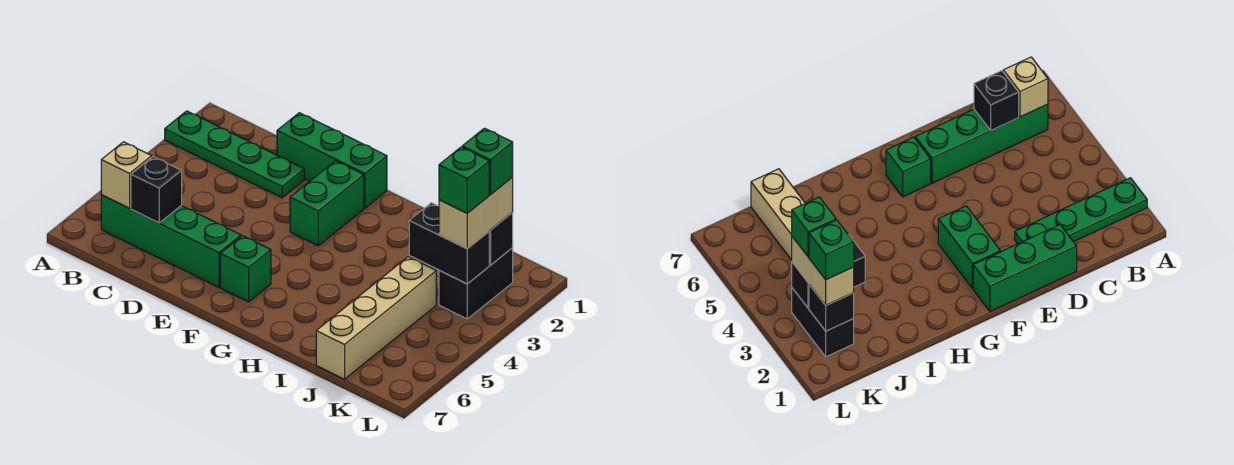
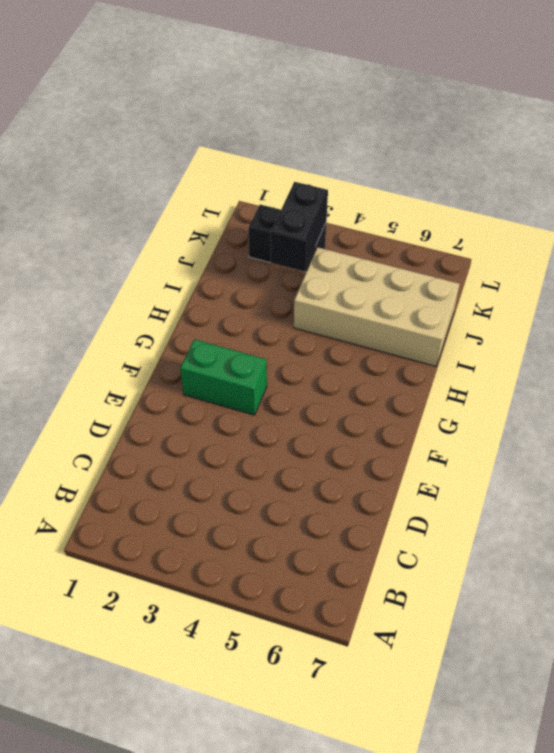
tan 2x4 brick [294,247,459,366] -> tan 1x4 brick [316,257,436,379]
none -> green 1x4 plate [165,111,304,198]
none -> green 1x4 brick [101,195,241,287]
none -> green 1x3 brick [277,113,387,208]

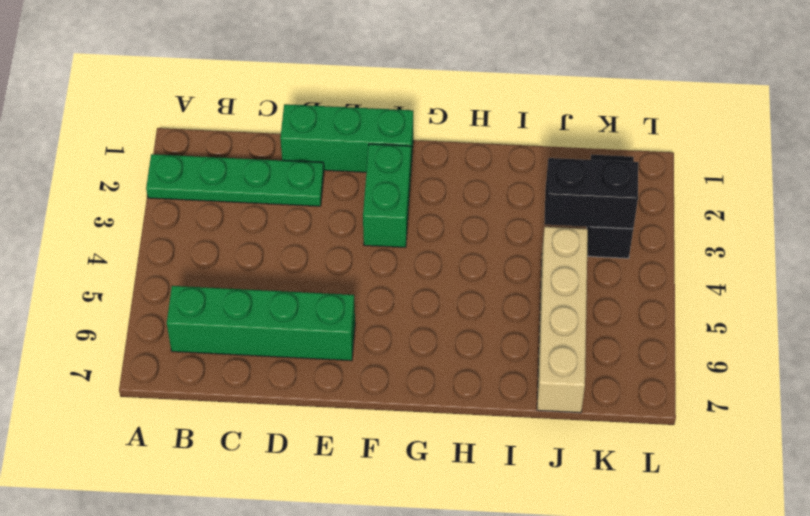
none -> green 1x1 brick [220,236,271,302]
none -> tan 1x1 brick [101,142,152,208]
none -> black 1x1 brick [131,157,182,223]

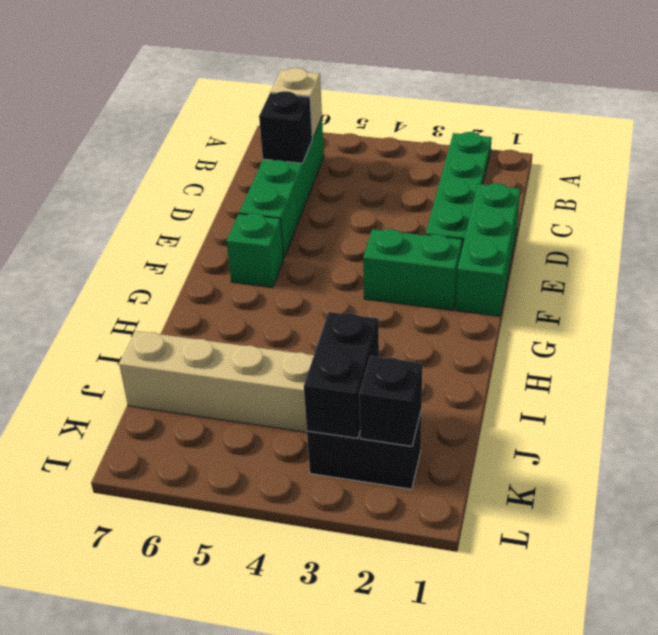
none -> tan 1x2 brick [439,178,513,249]
none -> green 1x1 brick [462,128,513,195]
none -> green 1x1 brick [439,147,489,213]

